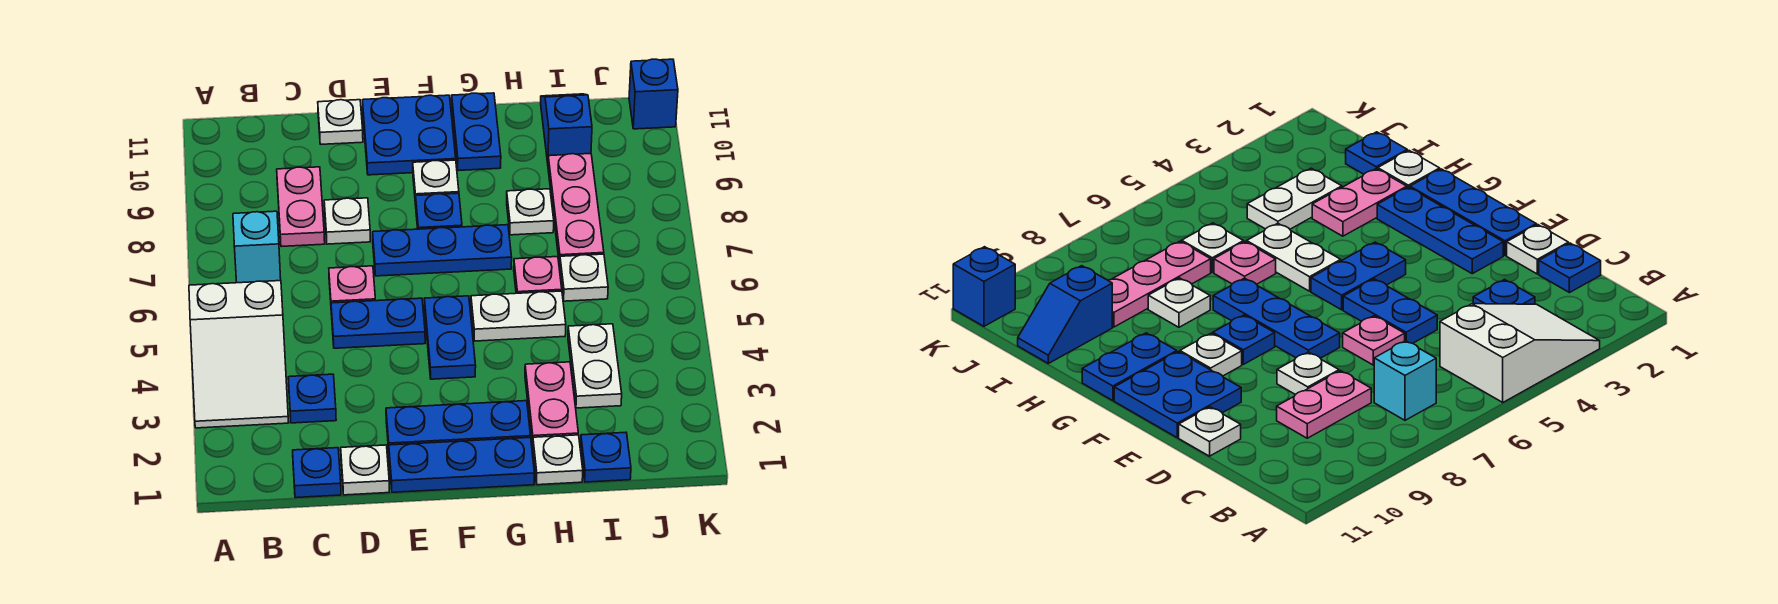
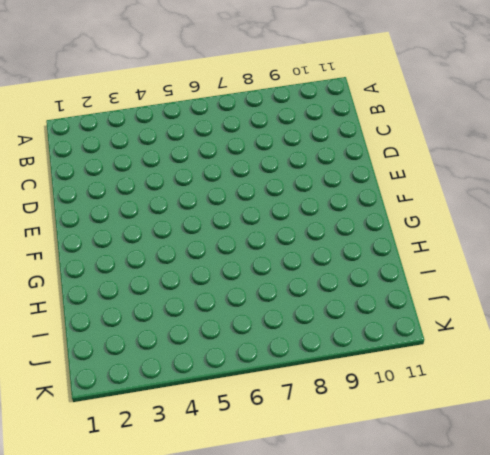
none -> white 2x3 slope [189,281,289,428]
none -> cyan 1x1 brick [233,211,281,283]
none -> blue 1x1 plate [293,448,341,498]

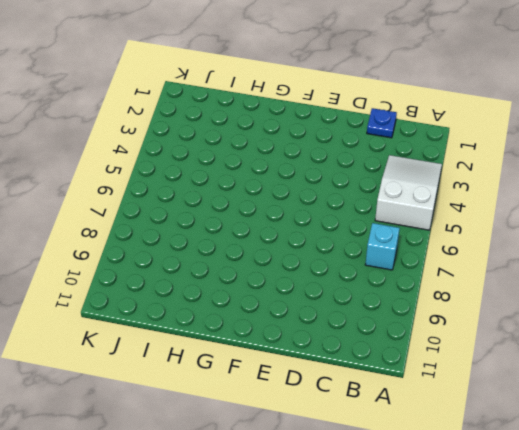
none -> blue 1x1 plate [288,374,336,423]
none -> pink 1x2 plate [277,167,325,247]
none -> white 1x1 plate [341,445,389,495]

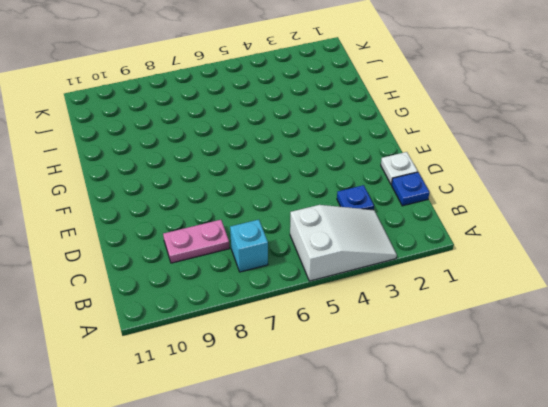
none -> blue 1x2 plate [331,298,425,348]
none -> pink 1x1 plate [329,266,375,303]
none -> white 1x1 plate [324,198,370,244]

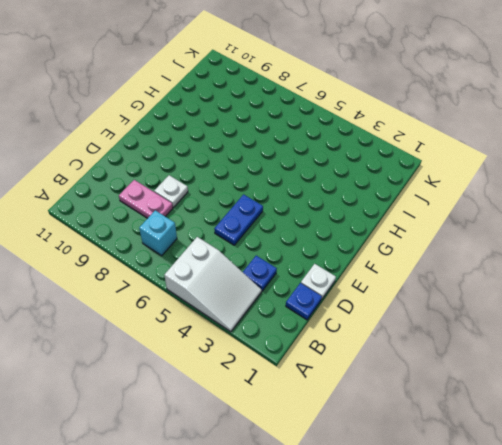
none -> pink 1x1 plate [329,266,375,303]
none -> white 1x1 plate [318,100,363,144]
none -> blue 1x3 plate [389,437,534,492]

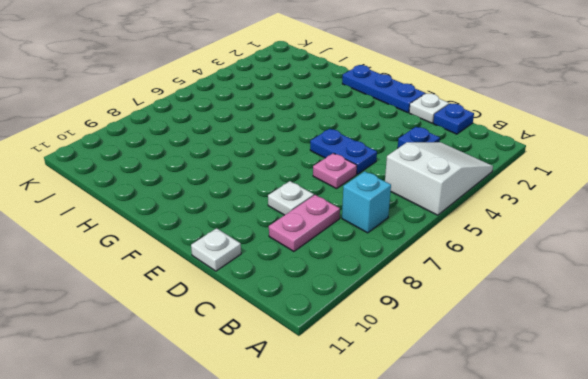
none -> blue 1x3 plate [386,401,531,449]
none -> blue 1x3 plate [373,225,512,276]
none -> blue 2x2 plate [363,95,456,175]

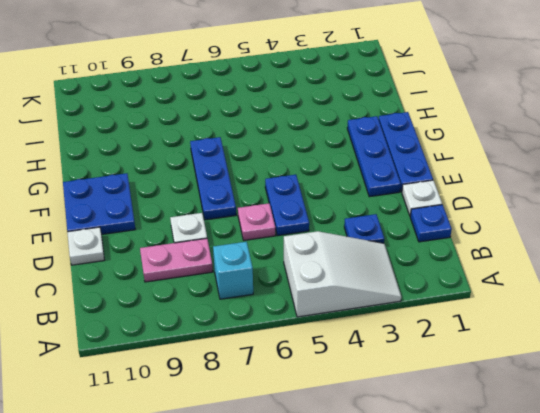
none -> blue 1x2 plate [424,296,476,379]
none -> blue 1x1 plate [416,193,462,229]
none -> white 1x1 plate [413,160,459,205]

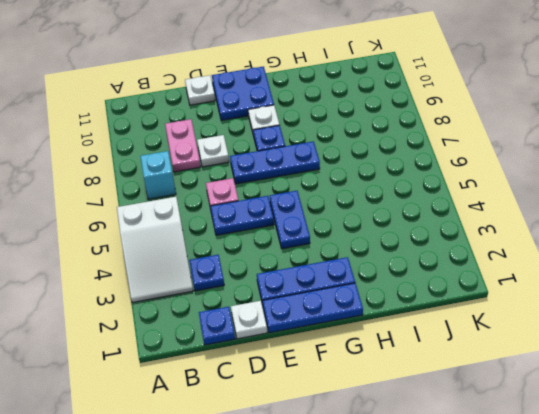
none -> white 1x2 plate [471,291,566,341]
none -> blue 1x2 plate [452,93,501,171]
none -> white 1x1 plate [533,435,583,485]

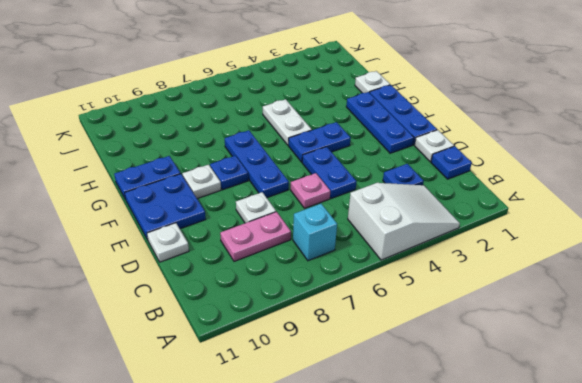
none -> pink 1x2 plate [525,362,578,447]
none -> pink 1x1 plate [514,257,562,293]
none -> white 1x1 plate [507,189,554,235]

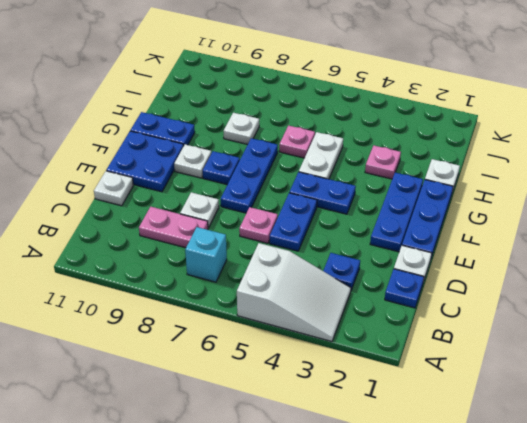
pink 1x1 plate [365,146,401,179] -> pink 1x2 plate [525,362,578,447]
none -> blue 1x1 plate [581,432,631,482]
none -> white 1x2 plate [568,324,622,408]
none -> white 1x1 plate [560,254,608,301]

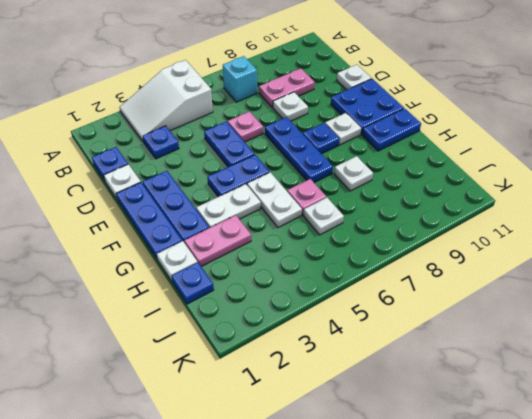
white 1x2 plate [196,184,261,228] -> white 1x2 plate moved to [568,324,622,408]
none -> pink 1x3 plate [548,154,604,266]
none -> blue 1x2 slope [541,94,592,163]
none -> blue 1x1 brick [629,59,678,129]

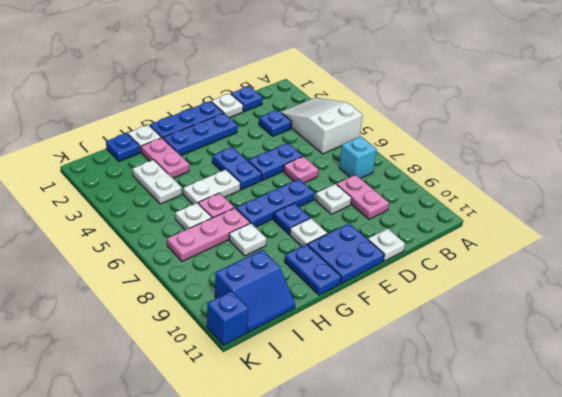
pink 1x3 plate [167,208,250,261] -> pink 1x3 plate turned to [548,154,604,266]
blue 2x2 slope [215,250,295,332] -> blue 1x2 slope [541,94,592,163]

